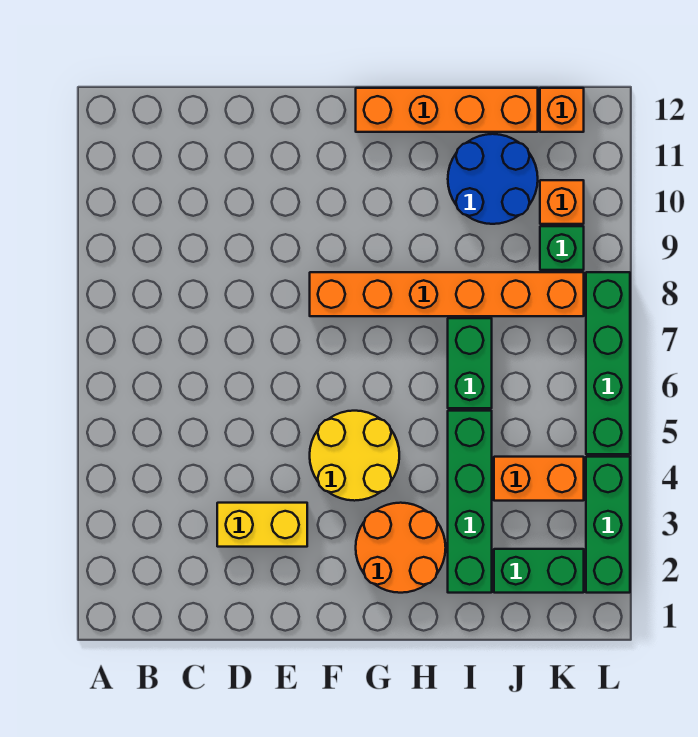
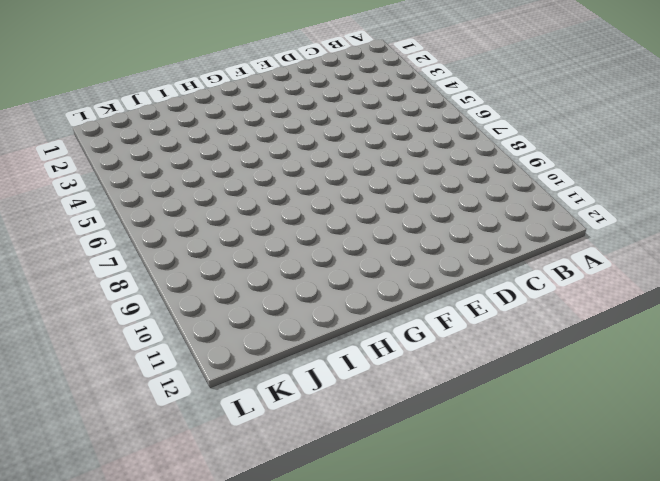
none -> yellow 1x2 brick [217,503,307,547]
none -> yellow 2x2 round brick [310,411,399,501]
none -> orange 1x6 brick [310,272,584,316]

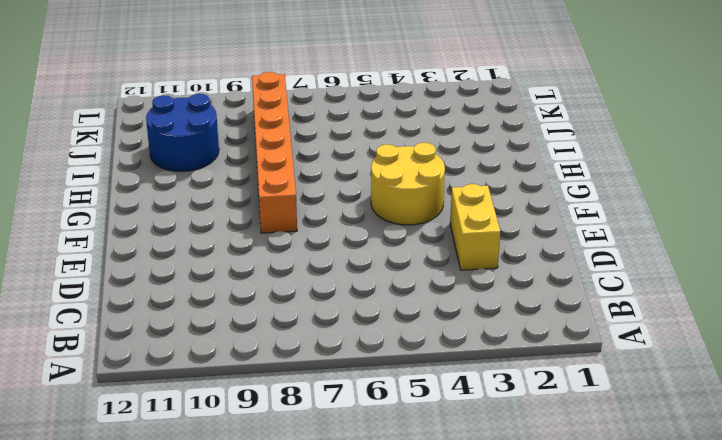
none -> orange 2x2 round brick [356,503,446,593]
none -> orange 1x4 brick [356,88,538,132]
none -> green 1x4 brick [448,411,492,593]

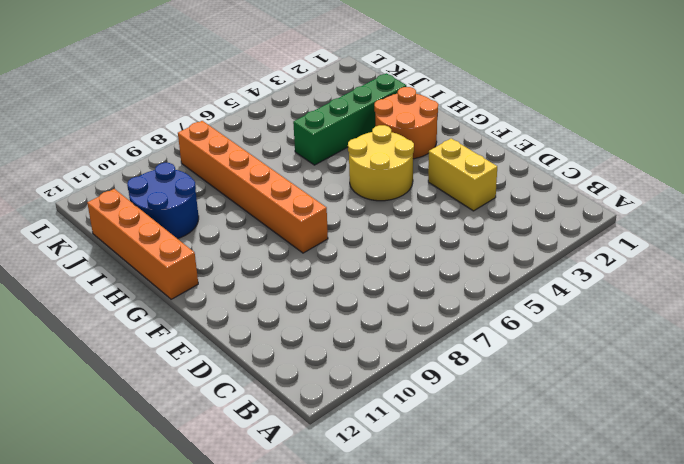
none -> green 1x2 brick [448,318,492,408]
none -> green 1x2 brick [494,549,584,593]
none -> orange 1x2 brick [494,457,584,501]

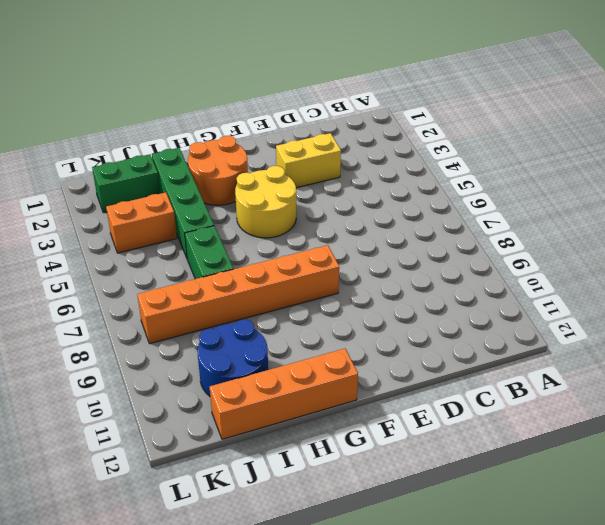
none -> green 1x1 brick [540,226,584,270]
none -> orange 1x1 brick [540,180,584,224]
none -> orange 1x1 brick [540,88,584,132]

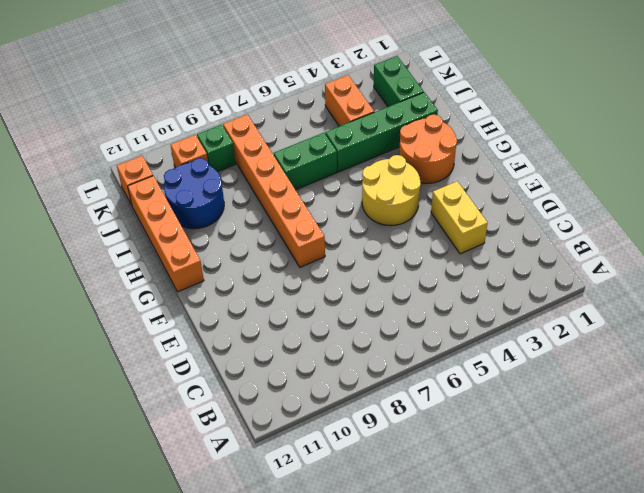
none -> green 1x3 brick [586,457,630,593]
none -> green 1x4 brick [586,272,630,454]

